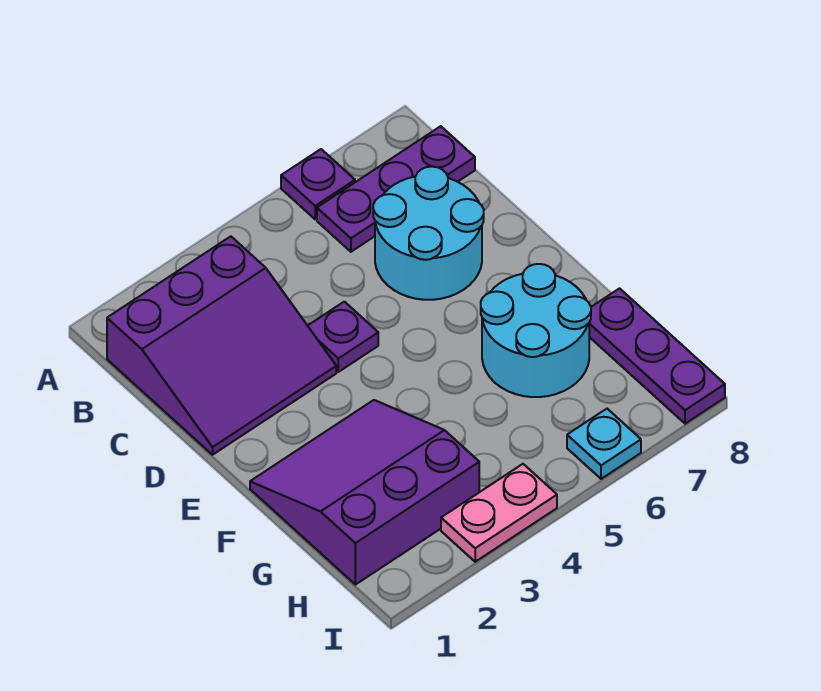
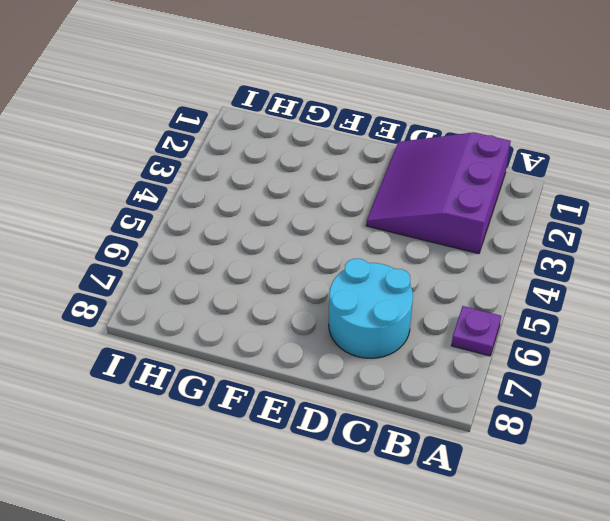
none -> purple 1x3 plate [317,126,475,252]
none -> purple 1x1 plate [308,302,378,372]

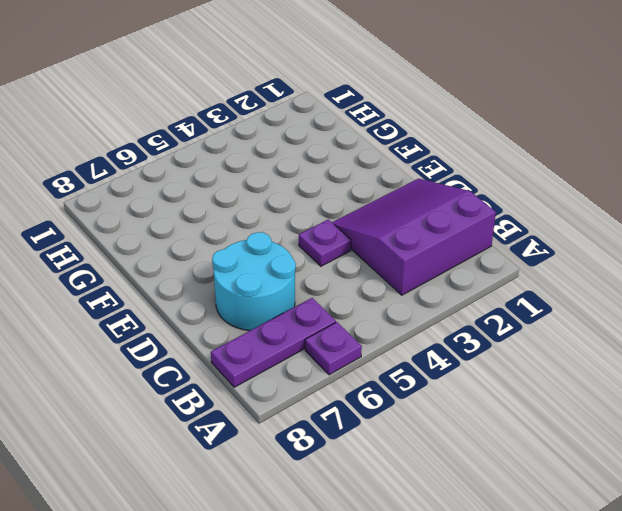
none -> purple 3x3 slope [250,400,479,585]
none -> cyan 2x2 round brick [481,264,591,397]

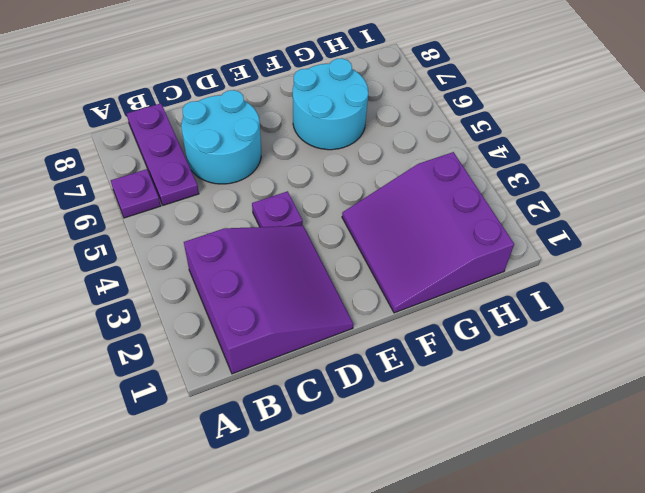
none -> purple 1x3 plate [589,289,725,424]
none -> pink 1x2 plate [441,464,557,562]

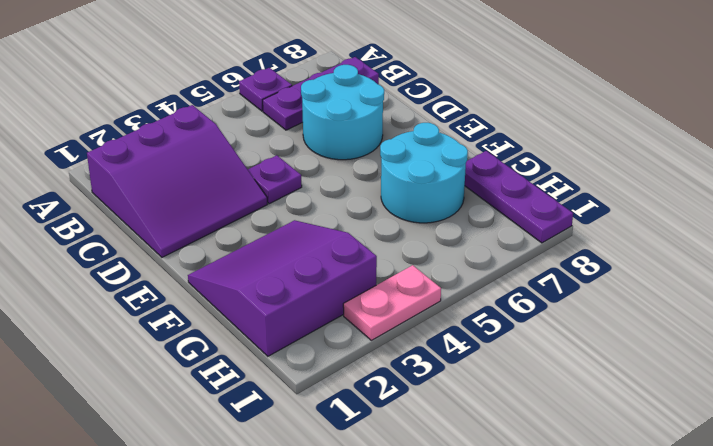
none -> cyan 1x1 plate [567,409,641,479]

